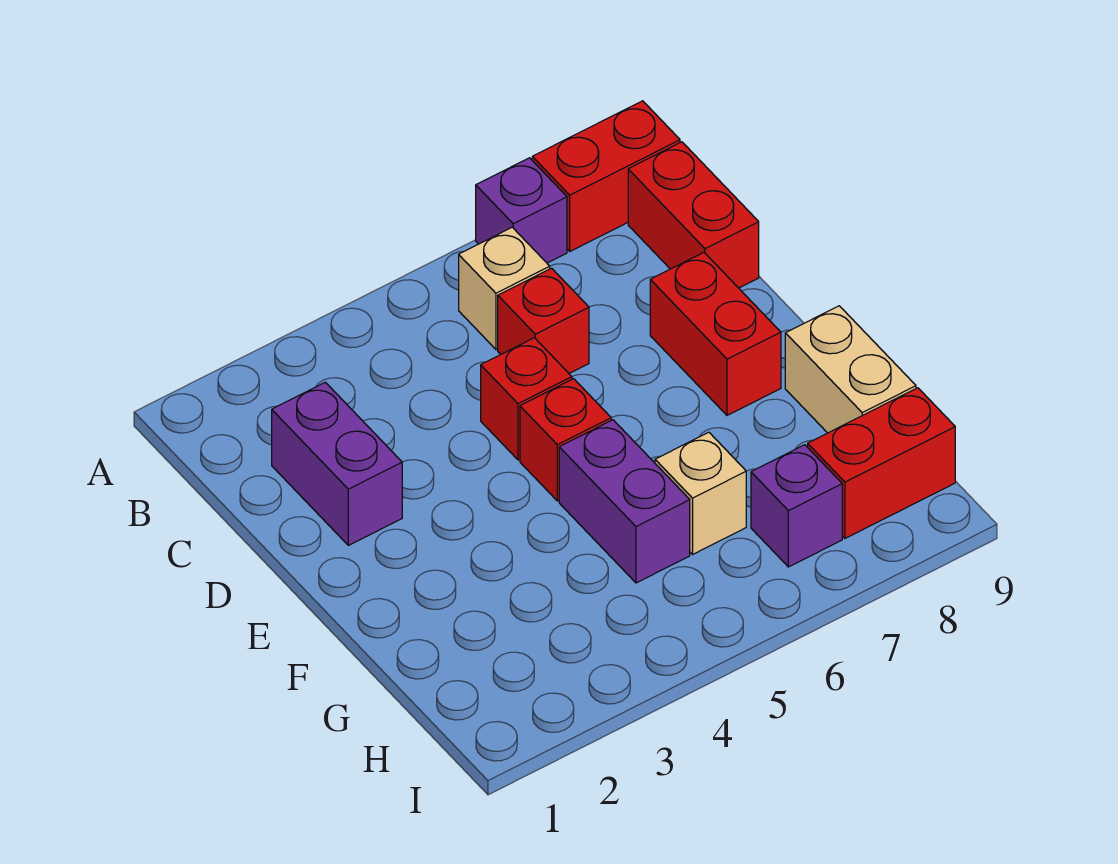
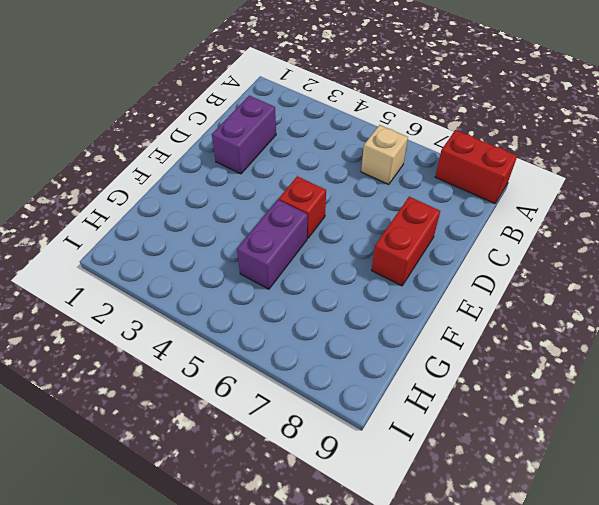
none -> purple 1x1 brick [476,158,567,263]
none -> red 1x2 brick [628,142,759,288]
none -> red 1x1 brick [498,268,589,373]

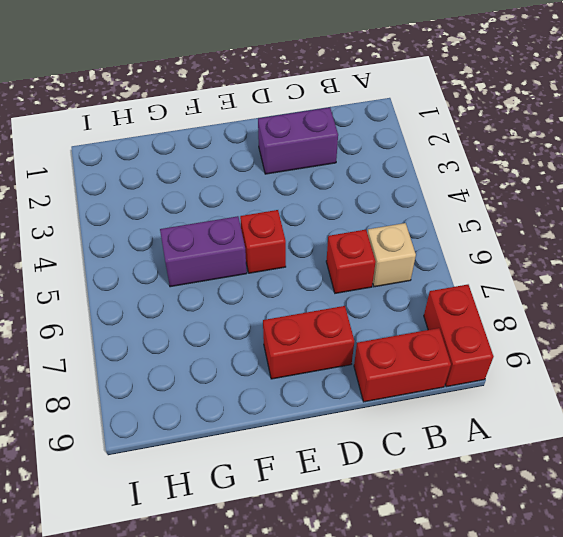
none -> purple 1x1 brick [476,158,567,263]
none -> red 1x1 brick [481,338,572,460]
none -> tan 1x2 brick [785,306,916,433]

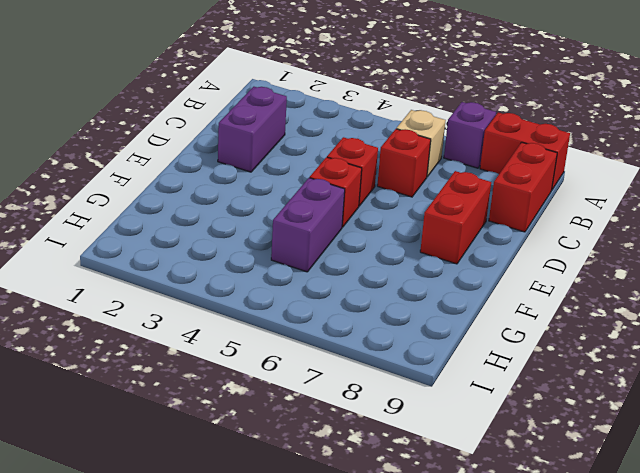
none -> tan 1x2 brick [785,306,916,433]
none -> tan 1x1 brick [655,432,746,554]
none -> purple 1x1 brick [751,445,842,567]

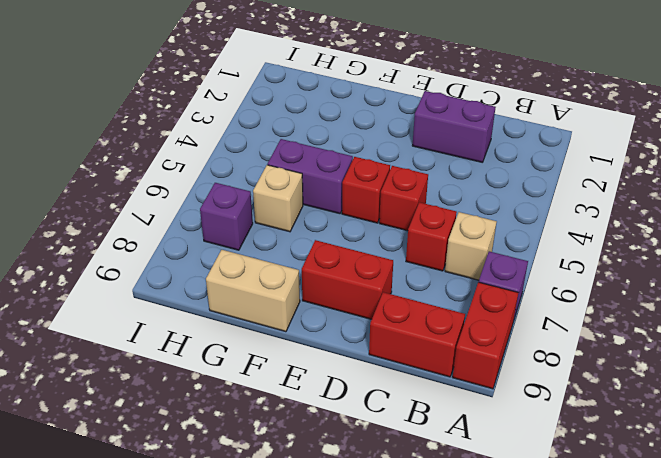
none -> red 1x2 brick [808,388,955,538]

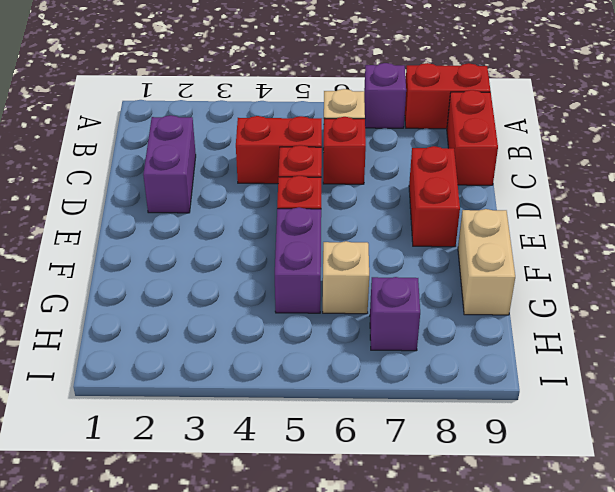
red 1x2 brick [236,116,322,184] -> red 1x2 brick moved to [808,388,955,538]

